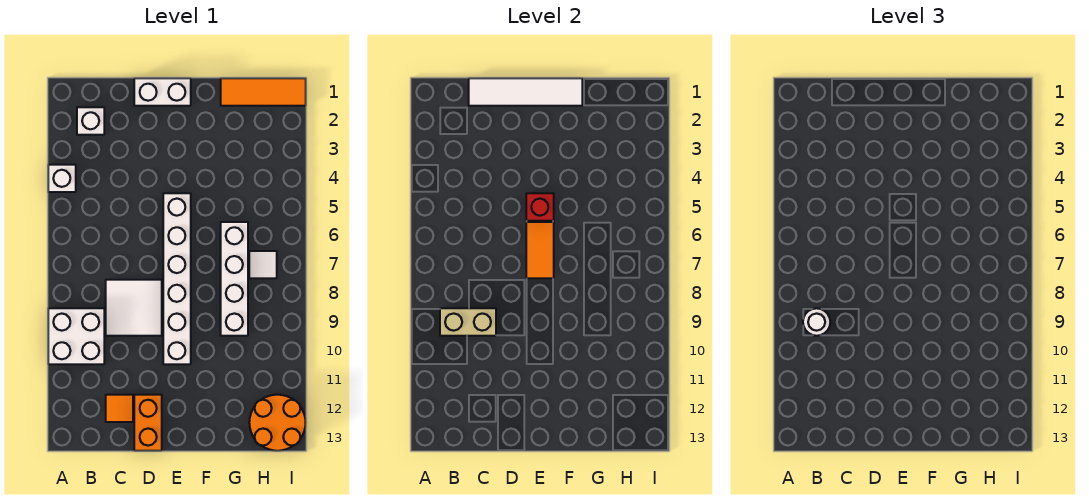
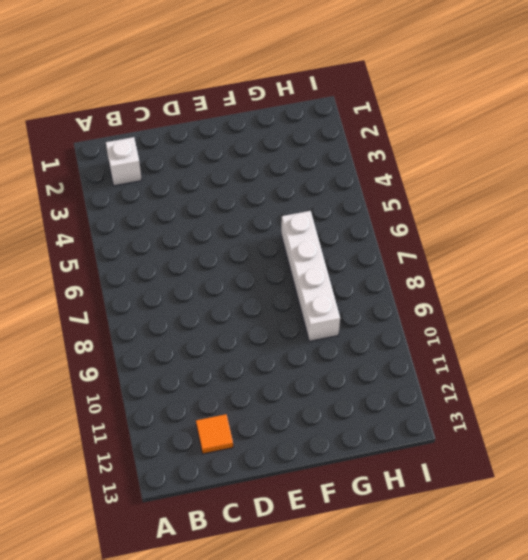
none -> white 1x1 brick [48,165,76,192]
none -> white 2x2 brick [48,308,104,364]
none -> white 2x2 tile [106,280,162,336]

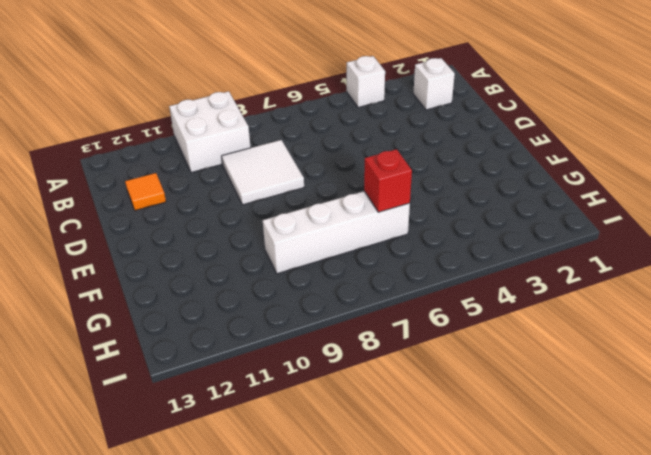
red 1x1 brick [364,149,412,212] -> red 1x1 brick moved to [526,193,554,221]
none -> white 1x2 brick [134,78,191,106]
none -> orange 1x2 brick [134,395,162,451]
none -> white 1x6 brick [163,193,191,364]

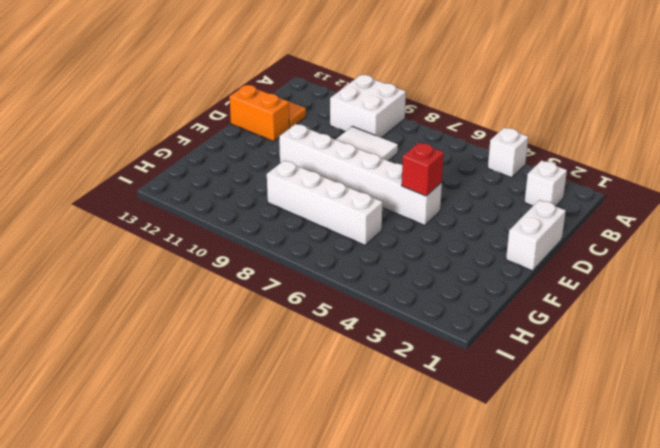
none -> orange 1x3 tile [221,78,306,106]
none -> white 1x1 tile [249,251,277,278]
none -> orange 2x2 round brick [249,395,306,451]

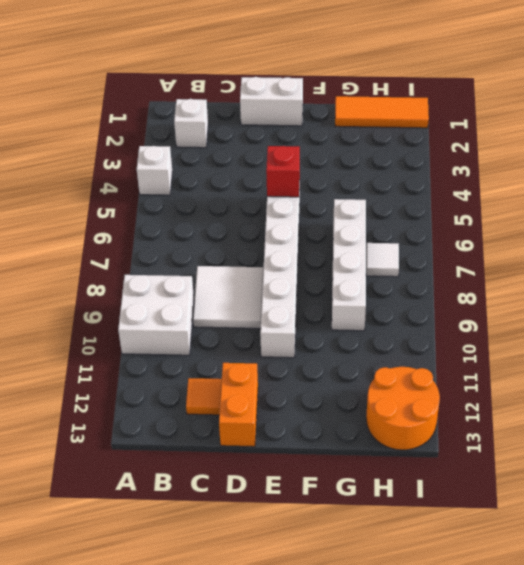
none -> tan 1x2 brick [440,308,496,336]
none -> white 1x4 tile [469,78,582,106]
none -> orange 1x2 tile [526,222,554,278]

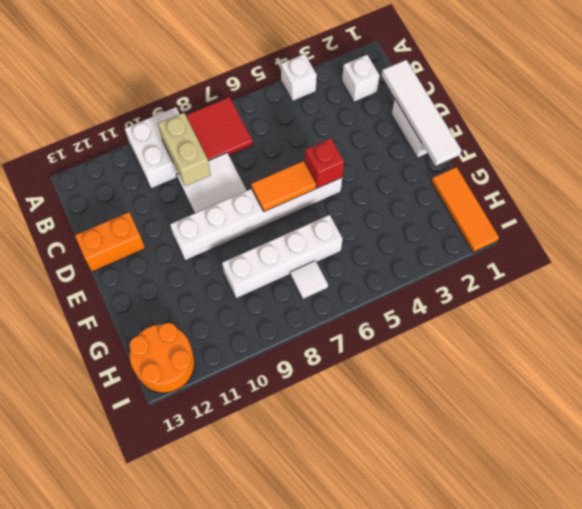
red 2x2 tile [186,97,253,160] -> none
none -> orange 1x1 tile [106,395,133,422]
none -> white 1x1 round brick [803,308,830,336]

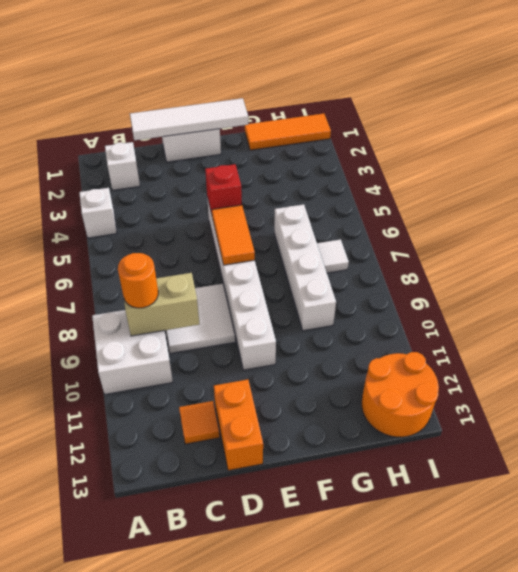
orange 1x1 round brick [118,253,158,308] -> white 1x1 round brick [803,308,830,336]

